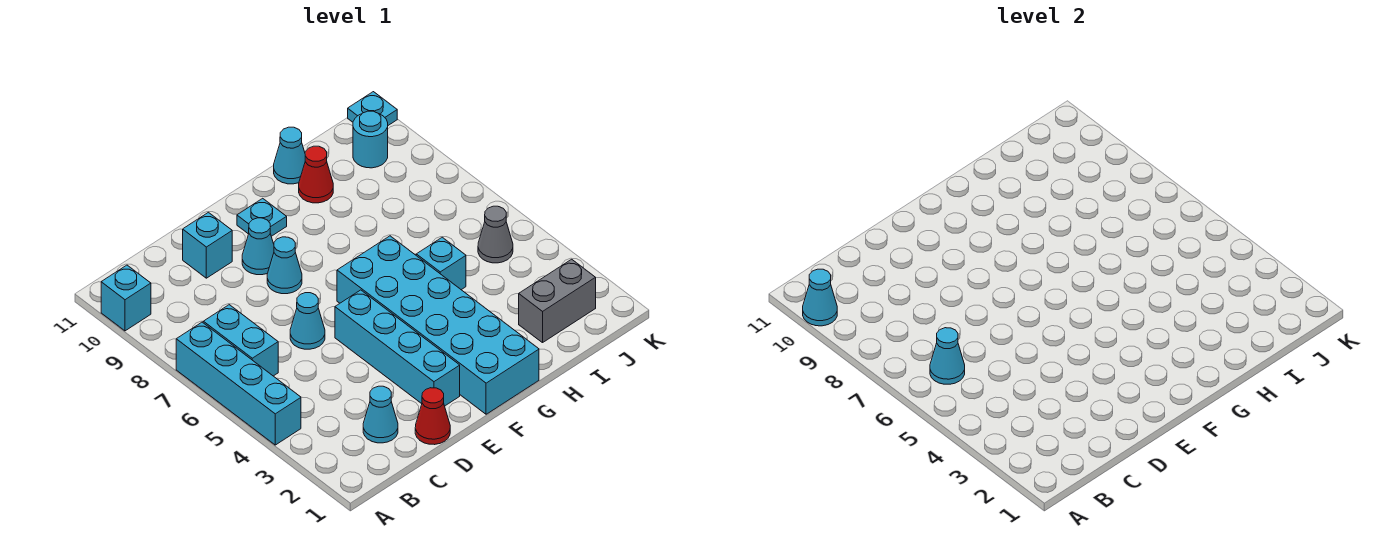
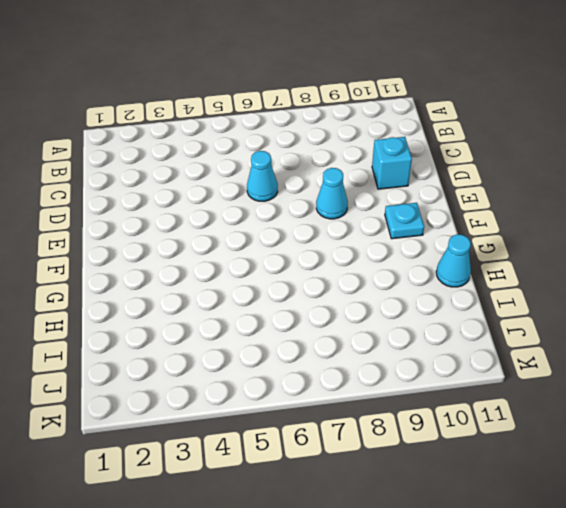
none -> cyan 1x4 brick [176,322,301,445]
none -> cyan 1x1 brick [101,265,151,331]
none -> cyan 1x2 brick [203,305,278,376]

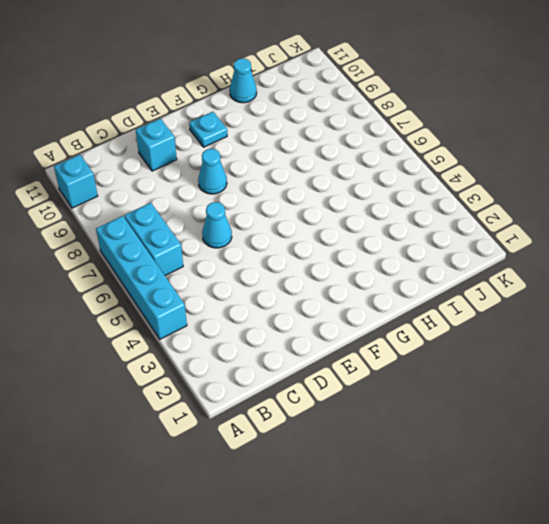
none -> cyan 1x1 cone [363,386,398,443]
none -> red 1x1 cone [415,388,450,445]
none -> cyan 1x4 brick [335,290,460,406]

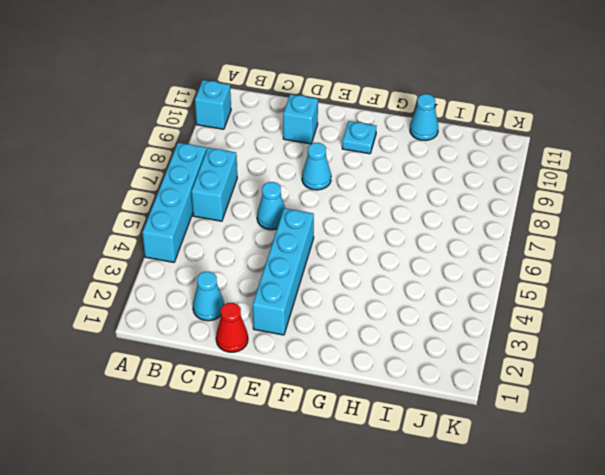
none -> cyan 1x1 cone [242,218,274,275]
none -> cyan 2x6 brick [337,236,539,414]
none -> cyan 1x1 brick [416,237,466,290]

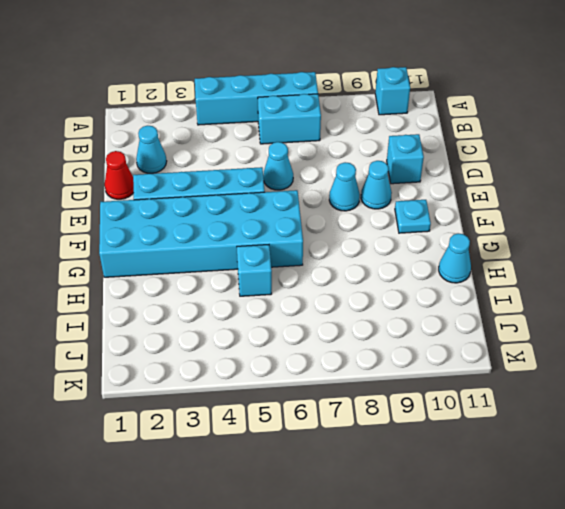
none -> red 1x1 cone [299,146,333,203]
none -> grey 1x2 brick [519,259,596,343]
none -> grey 1x1 cone [478,206,513,263]

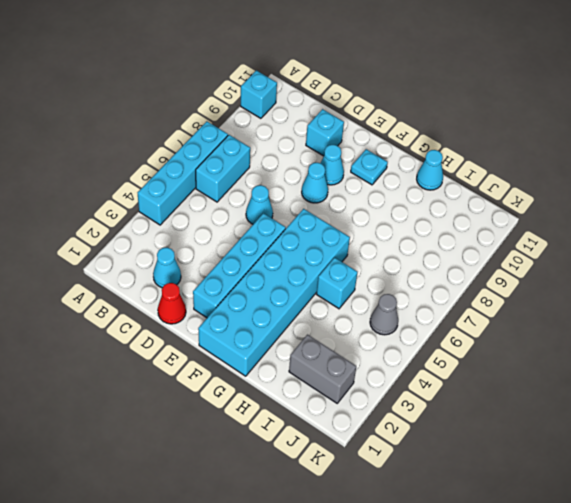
none -> red 1x1 cone [299,146,333,203]
none -> cyan 1x1 round brick [353,111,388,168]
none -> cyan 1x1 plate [348,92,397,125]

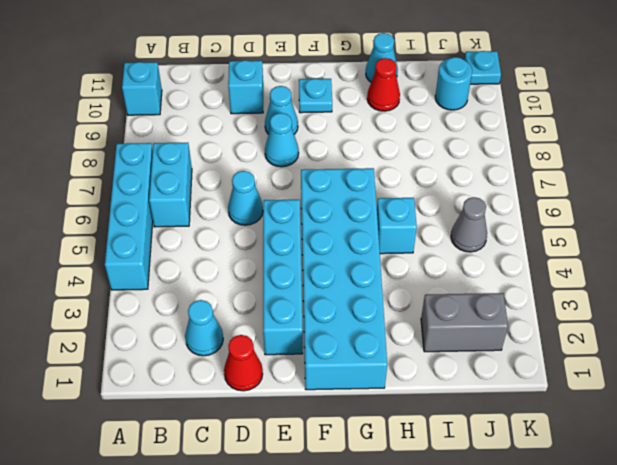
none -> cyan 1x1 cone [803,269,837,326]
none -> cyan 1x1 cone [930,328,965,384]

